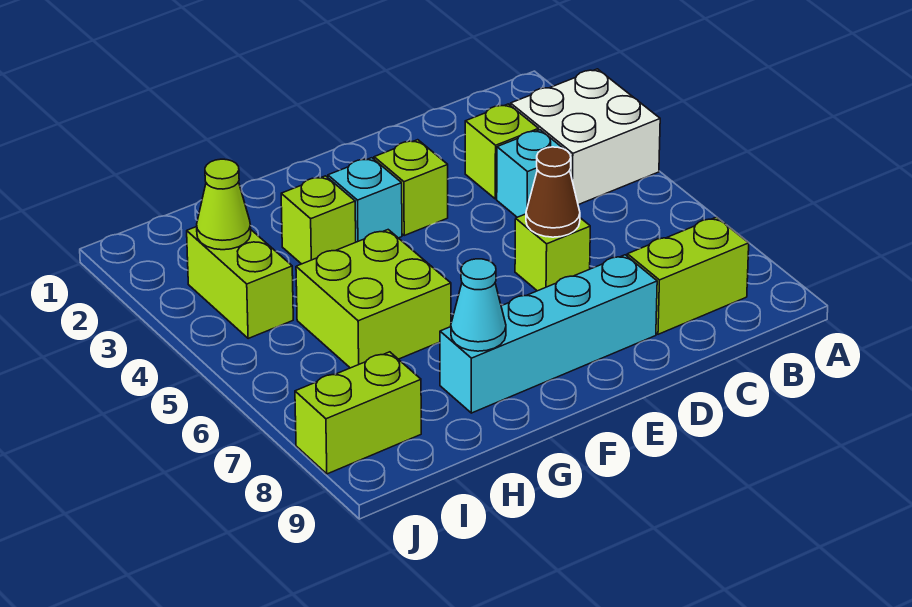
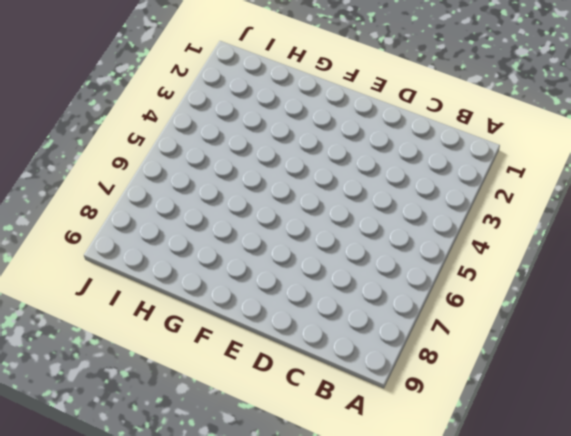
none -> white 2x2 brick [511,69,660,205]
none -> lime 1x2 brick [627,217,749,334]
none -> lime 1x1 brick [465,104,539,199]

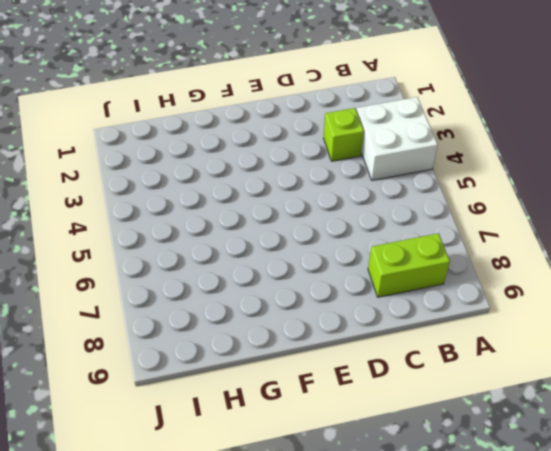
none -> cyan 1x1 brick [497,130,571,217]
none -> lime 1x1 brick [515,214,590,291]
none -> cyan 1x4 brick [440,255,657,413]

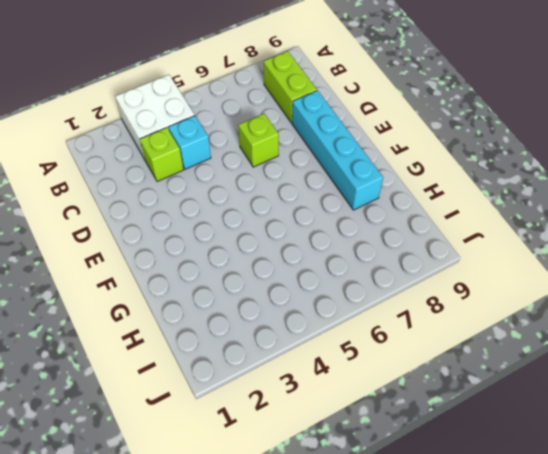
none -> lime 1x1 brick [374,140,448,235]
none -> cyan 1x1 brick [328,158,402,242]
none -> lime 1x1 brick [281,176,356,264]

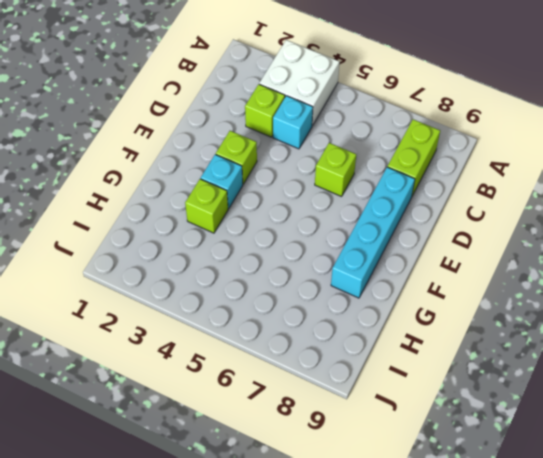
none -> lime 2x2 brick [296,230,451,368]
none -> lime 1x2 brick [187,227,293,338]
none -> lime 1x2 brick [295,352,421,474]

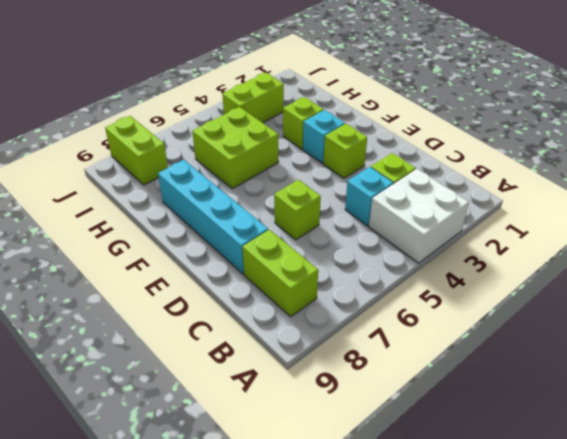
none -> brown 1x1 cone [526,147,580,237]
none -> cyan 1x1 cone [451,259,506,351]
none -> lime 1x1 cone [197,159,251,250]

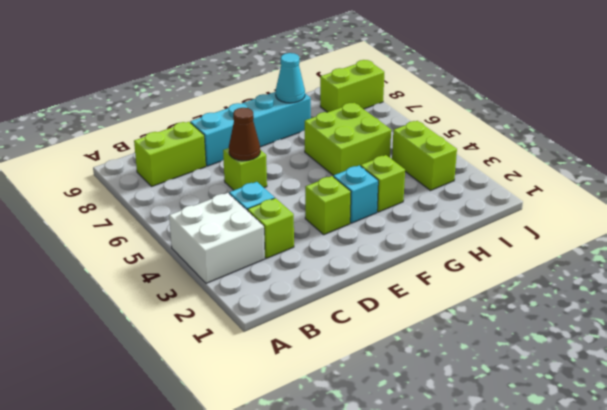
none -> lime 1x1 cone [197,159,251,250]

